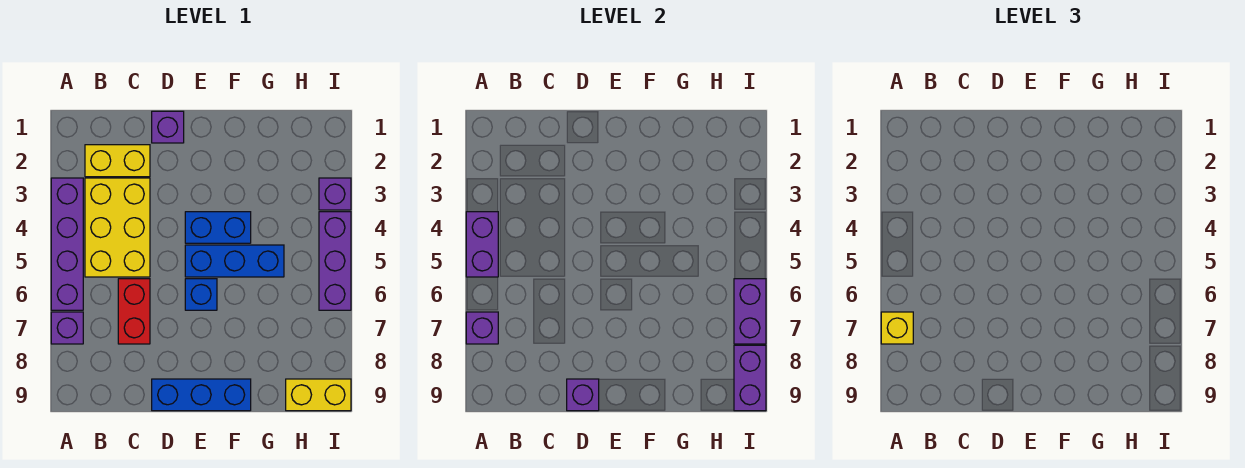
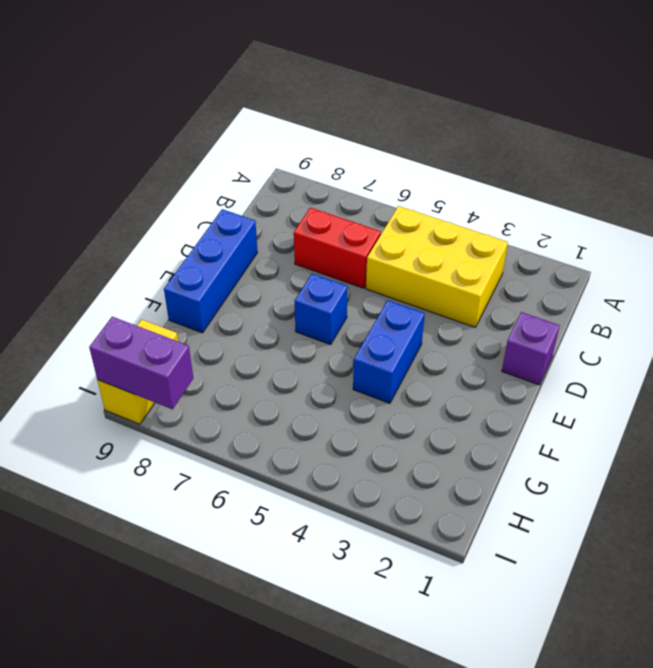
none -> purple 1x4 brick [51,178,83,310]
none -> purple 1x1 brick [51,312,83,344]
none -> yellow 1x2 brick [85,145,150,177]

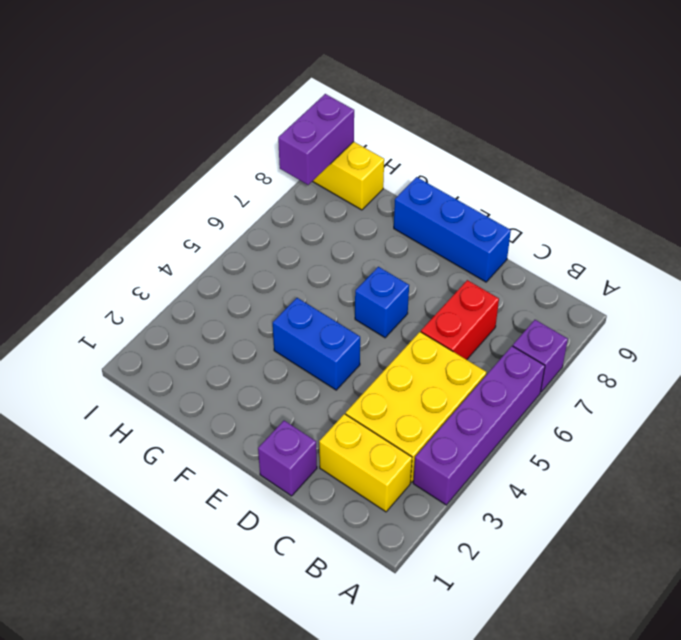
none -> blue 1x3 brick [185,245,284,277]
none -> purple 1x1 brick [319,178,351,210]
none -> purple 1x3 brick [319,212,351,310]

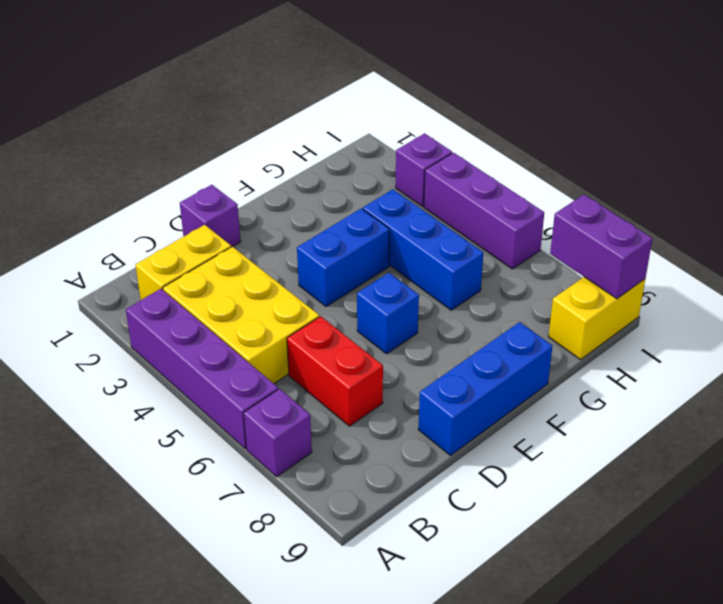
blue 1x3 brick [363,189,483,310] -> blue 1x3 brick turned to [185,245,284,277]
none -> purple 1x2 brick [466,212,498,277]
none -> purple 1x1 brick [466,312,498,344]
none -> purple 1x1 brick [567,379,599,411]

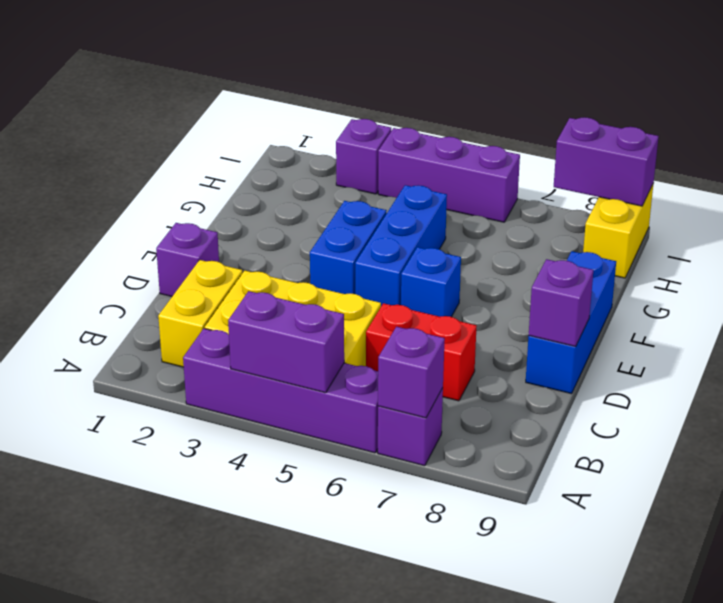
none -> purple 1x2 brick [734,279,766,344]
none -> yellow 1x1 brick [881,312,913,344]

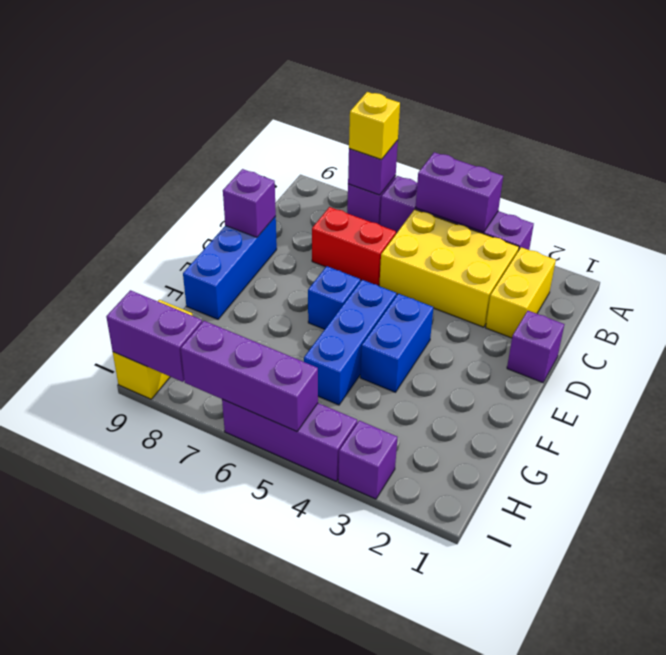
purple 1x3 brick [181,321,318,432] -> purple 1x2 brick [734,279,766,344]

